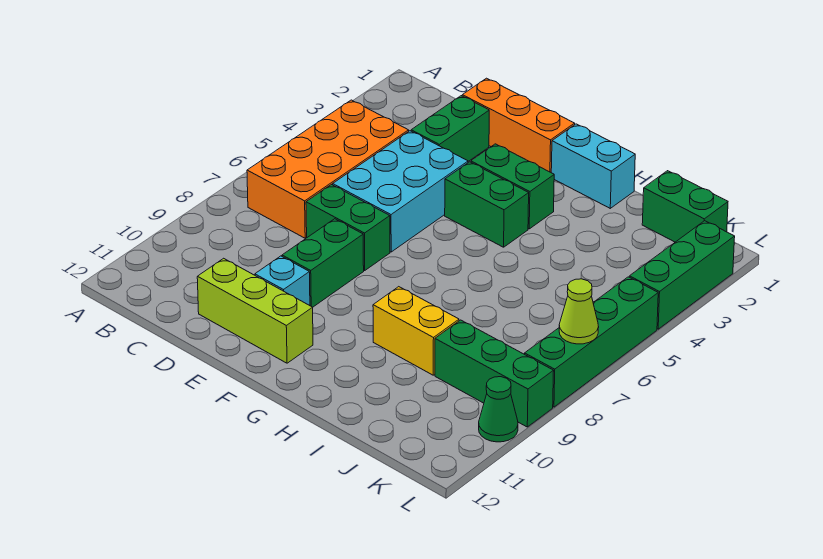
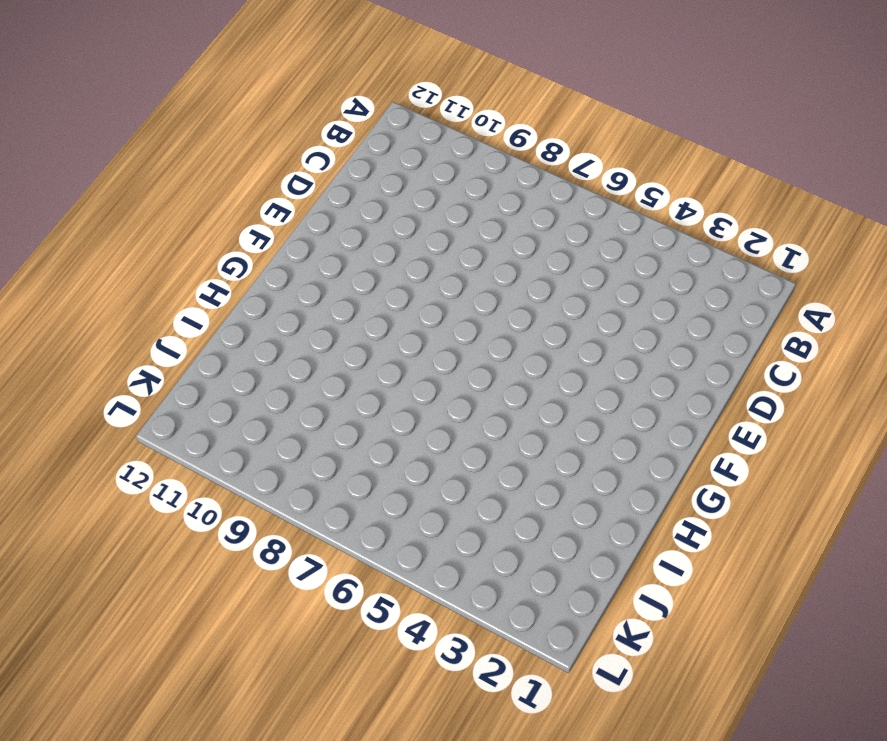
none -> orange 2x4 brick [247,100,409,238]
none -> orange 1x3 brick [462,78,575,172]
none -> green 1x2 brick [411,96,489,161]

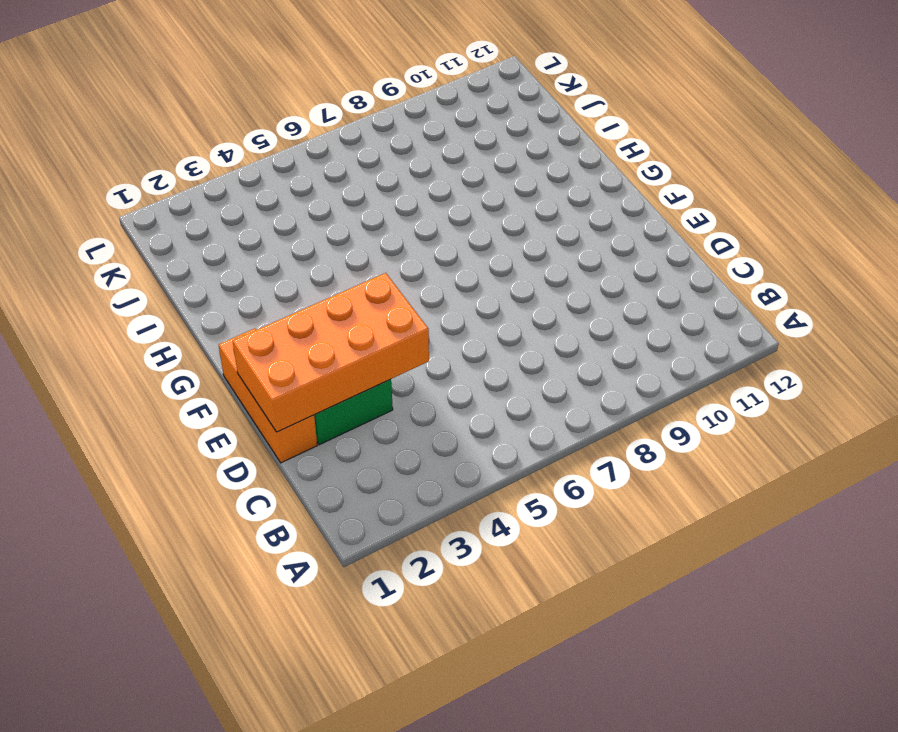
orange 2x4 brick [233,273,429,432] -> orange 2x4 brick moved to [247,100,409,238]
none -> cyan 2x3 brick [333,131,468,252]
none -> green 1x2 brick [306,185,390,270]
none -> lime 1x3 brick [197,258,313,363]

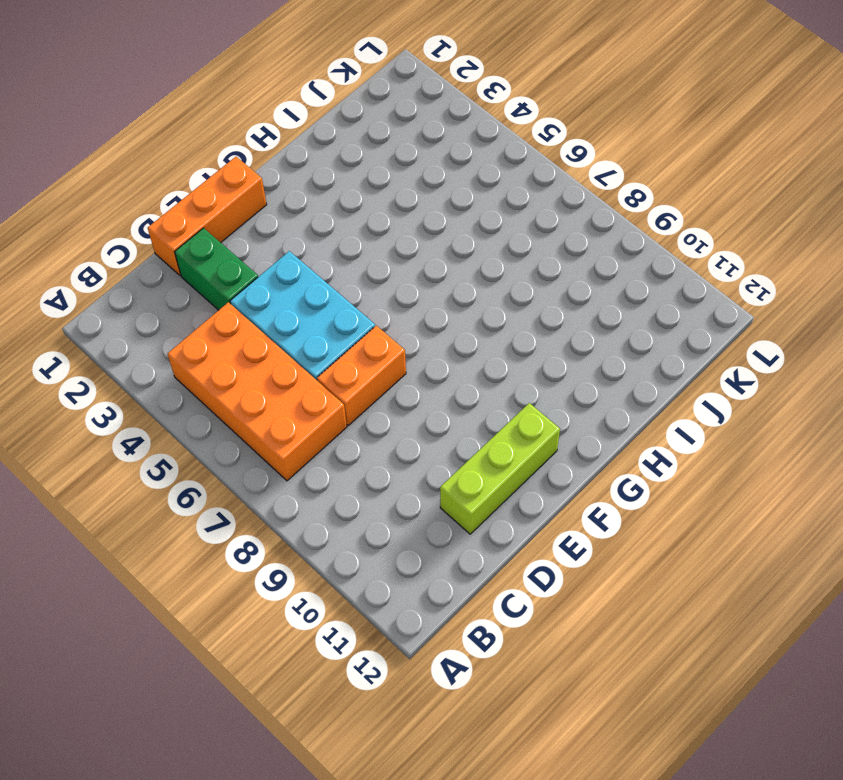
orange 1x2 brick [317,326,406,425] -> green 1x2 brick [306,185,390,270]
none -> green 1x2 brick [282,219,364,307]
none -> cyan 1x1 brick [255,256,310,306]
none -> green 1x2 brick [471,144,554,229]

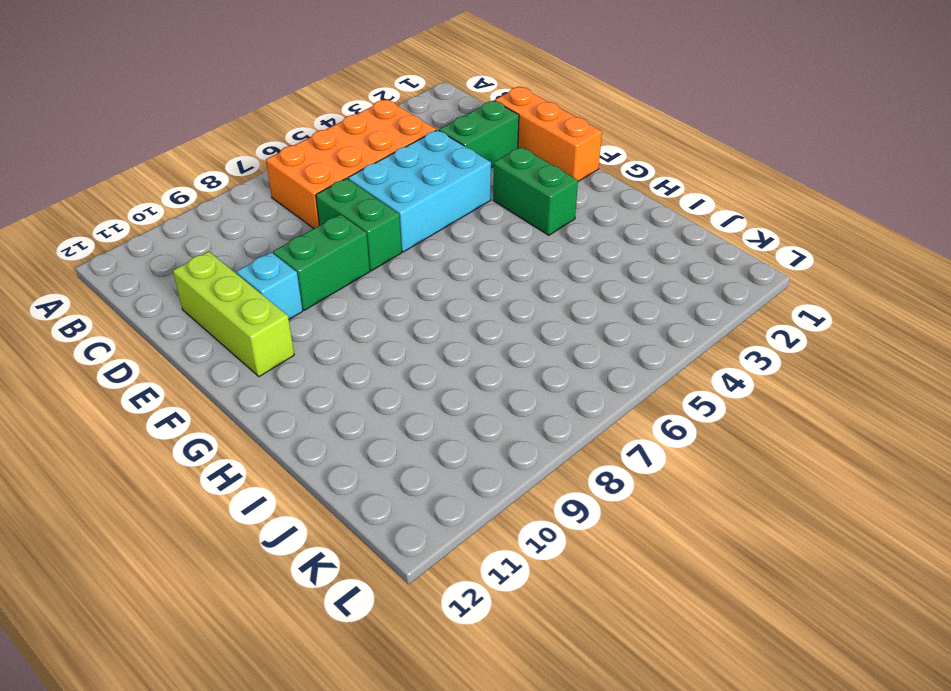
none -> green 1x2 brick [445,162,529,247]
none -> cyan 1x2 brick [551,124,635,208]
none -> yellow 1x2 brick [373,287,459,375]

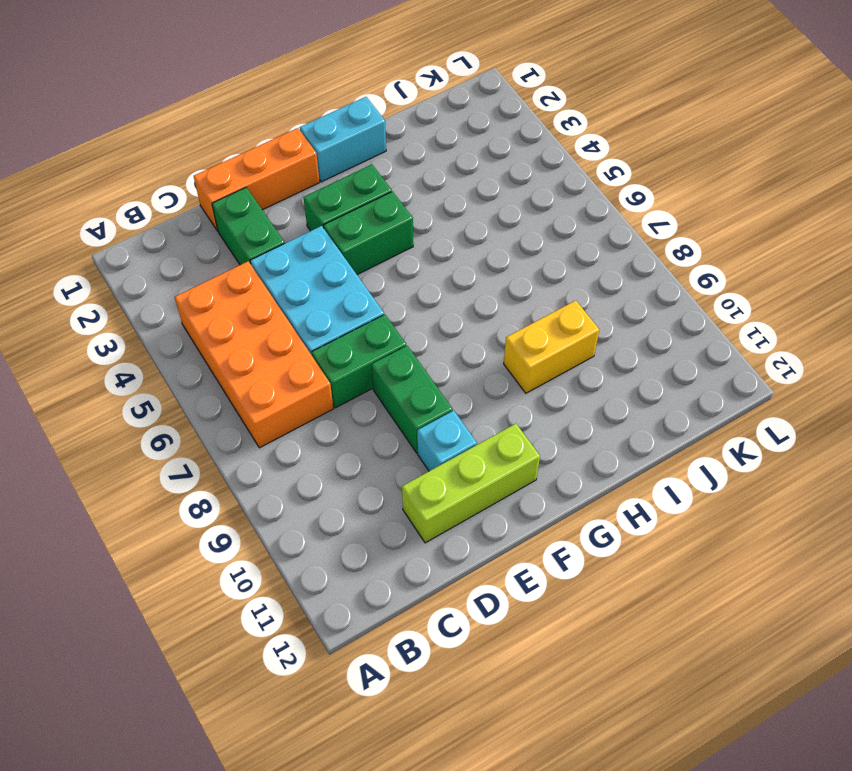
none -> green 1x2 brick [642,171,728,242]
none -> green 1x3 brick [435,320,554,427]
none -> green 1x3 brick [630,221,735,329]

